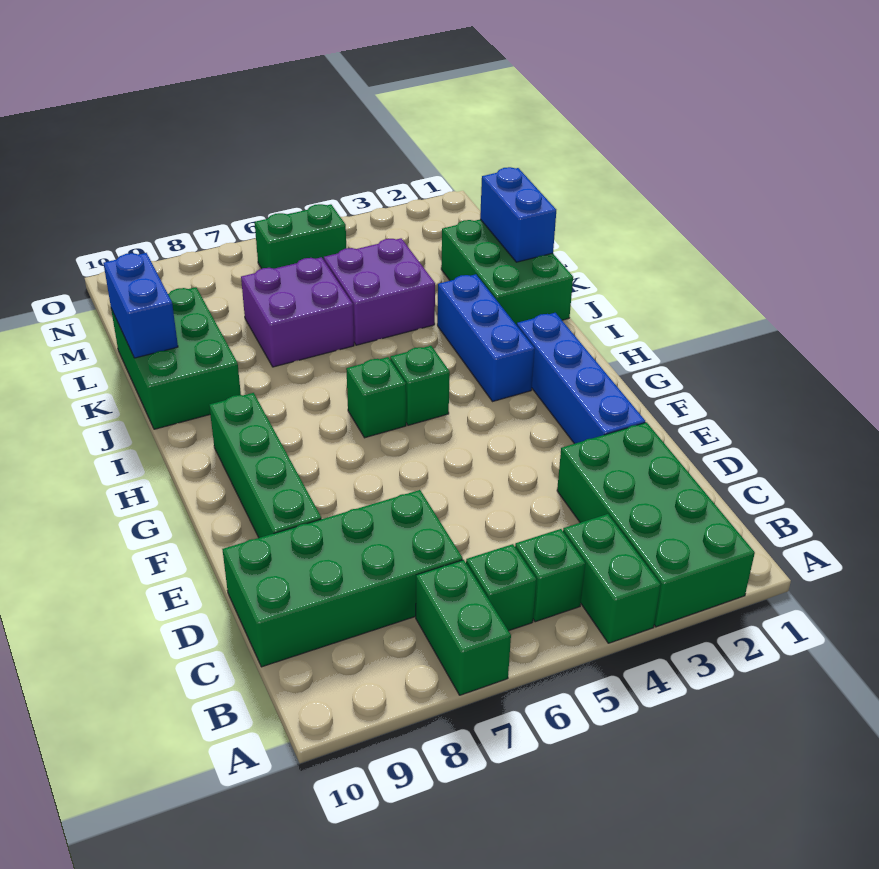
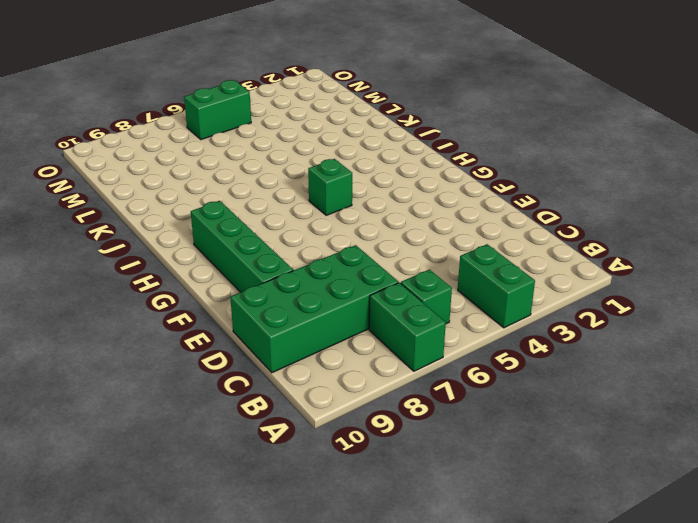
none -> green 2x4 brick [557,422,755,627]
none -> green 1x1 brick [515,529,585,622]
none -> blue 1x4 brick [517,313,645,444]

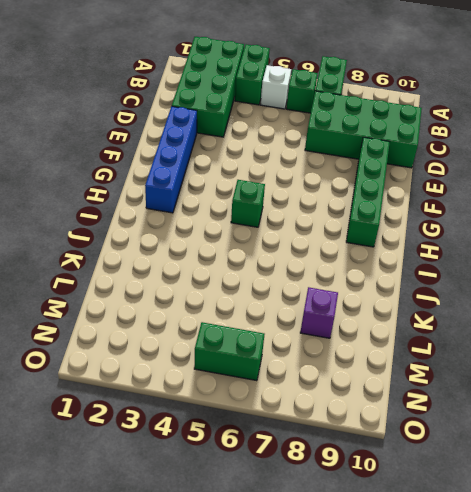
white 1x1 brick [261,65,291,109] -> green 1x1 brick [515,529,585,622]
purple 1x1 brick [300,287,338,338] -> none
none -> blue 1x3 brick [437,274,535,402]
none -> green 1x1 brick [346,357,406,438]
none -> green 2x3 brick [441,219,573,325]

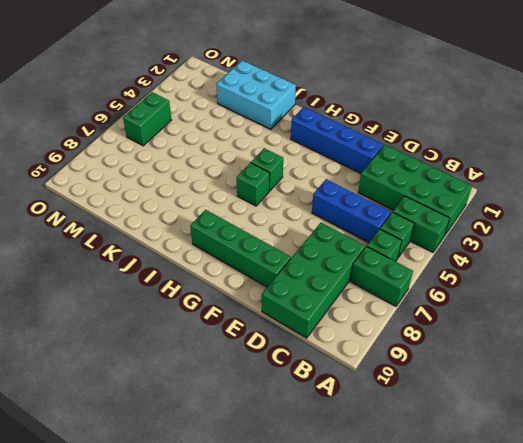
blue 1x3 brick [312,179,391,243] -> blue 1x3 brick moved to [437,274,535,402]
cyan 2x3 brick [216,61,296,129] -> green 2x3 brick [441,219,573,325]
none -> green 2x3 brick [111,287,241,429]
none -> purple 2x2 brick [324,238,435,345]
none -> purple 2x2 brick [241,257,354,367]

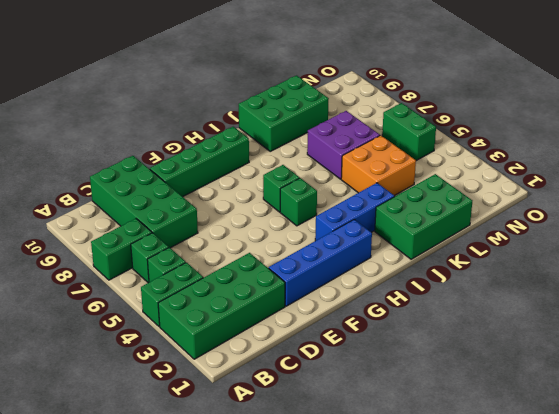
orange 2x2 brick [341,135,416,196] -> purple 2x2 brick [324,238,435,345]
none -> blue 1x2 brick [480,167,556,262]
none -> blue 1x2 brick [104,253,178,358]

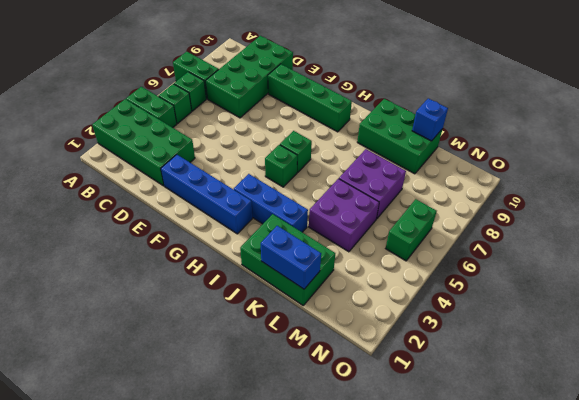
blue 1x1 brick [412,98,448,141] -> blue 1x2 brick [104,253,178,358]

